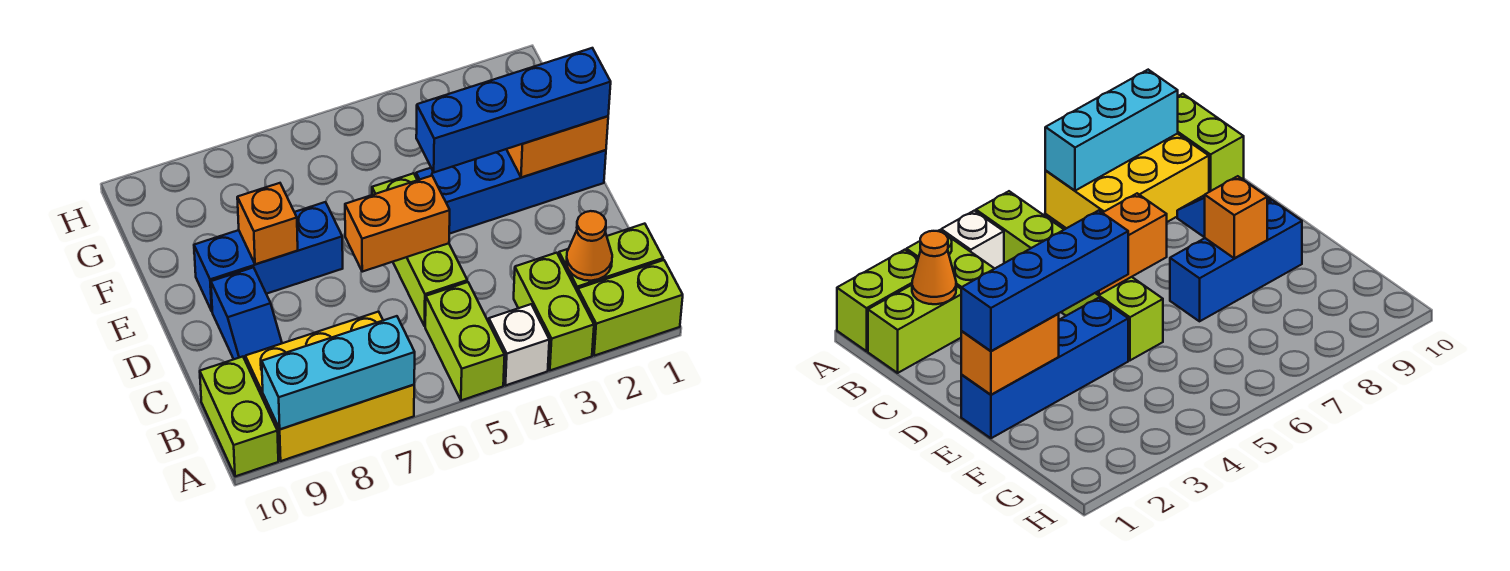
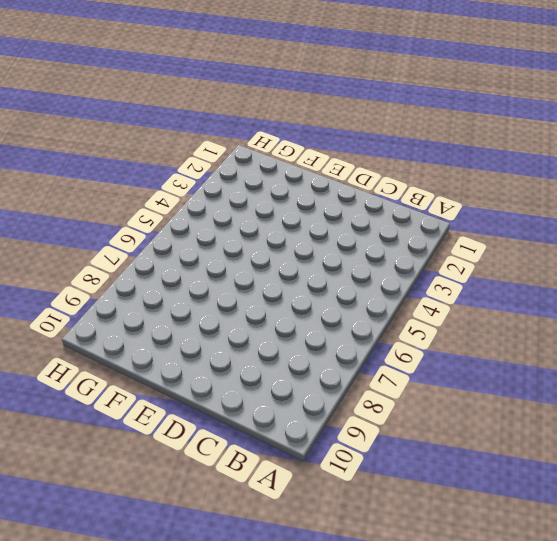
none -> lime 1x2 brick [578,260,683,356]
none -> lime 1x2 brick [514,253,594,370]
none -> white 1x1 brick [489,304,549,385]

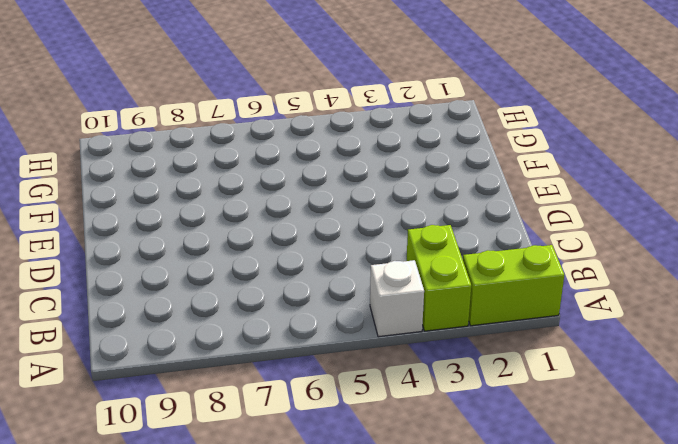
none -> lime 1x2 brick [425,282,505,400]
none -> yellow 2x3 brick [245,312,414,461]
none -> lime 1x2 brick [200,357,278,476]

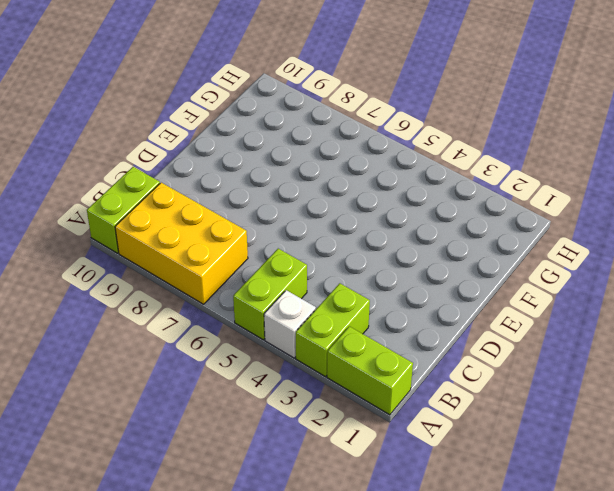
none -> lime 1x2 brick [559,224,663,292]
none -> lime 1x3 brick [372,173,467,326]
none -> blue 1x2 slope [211,267,282,361]

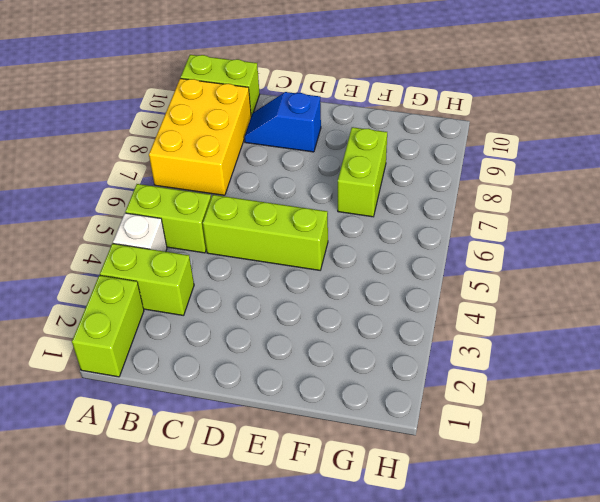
lime 1x2 brick [338,127,387,217] -> lime 1x2 brick moved to [559,224,663,292]
none -> blue 1x4 brick [416,149,606,234]
none -> blue 1x3 brick [194,202,343,311]
none -> cyan 1x3 brick [262,316,415,429]

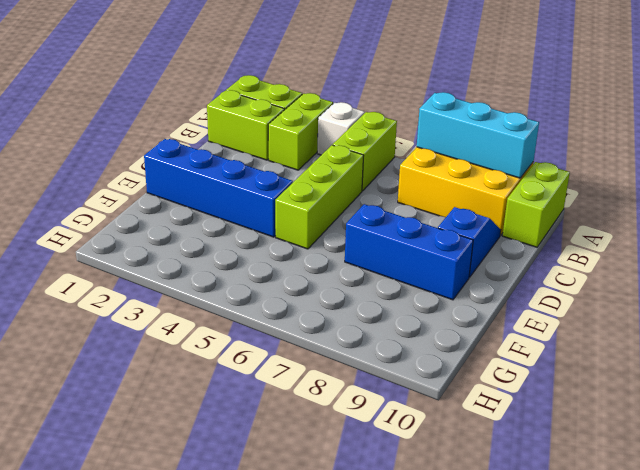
none -> orange 1x1 cone [566,211,612,281]
none -> orange 1x2 brick [345,176,450,272]
none -> orange 1x2 brick [507,116,608,178]

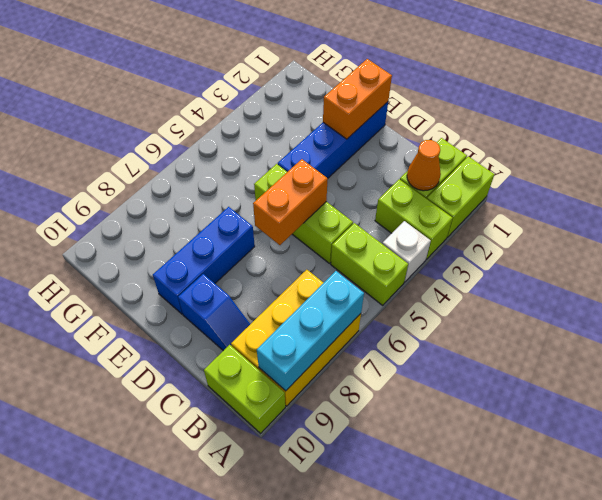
none -> orange 1x1 brick [237,183,298,264]
none -> blue 1x4 brick [416,48,611,172]

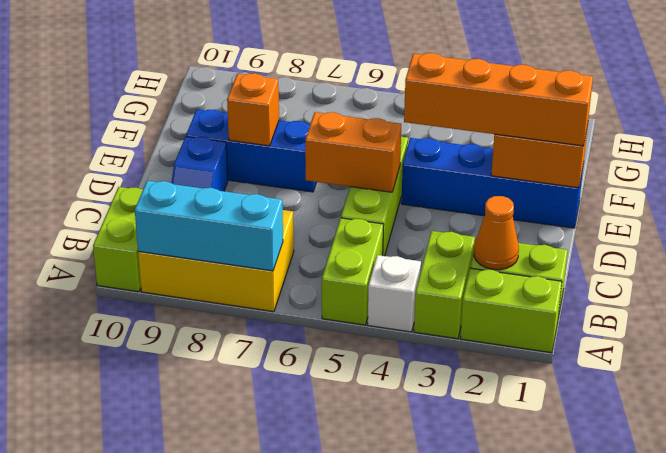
orange 1x4 brick [404,53,593,146] -> blue 1x4 brick [416,48,611,172]

